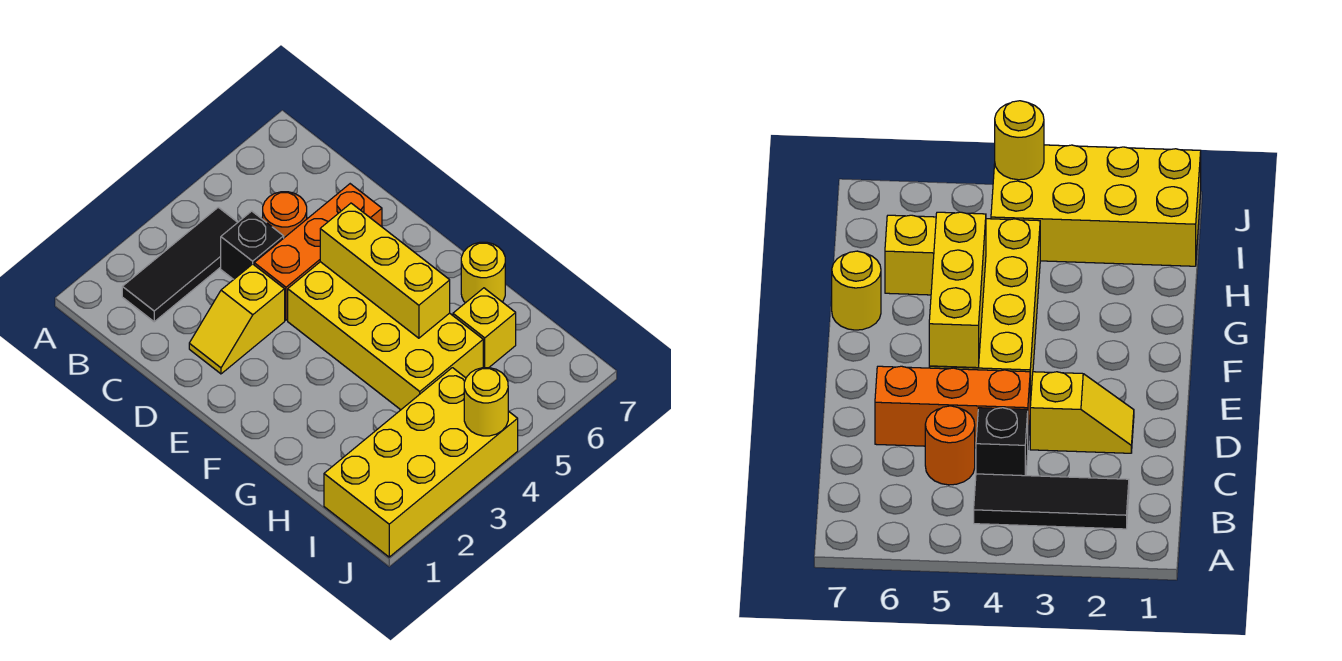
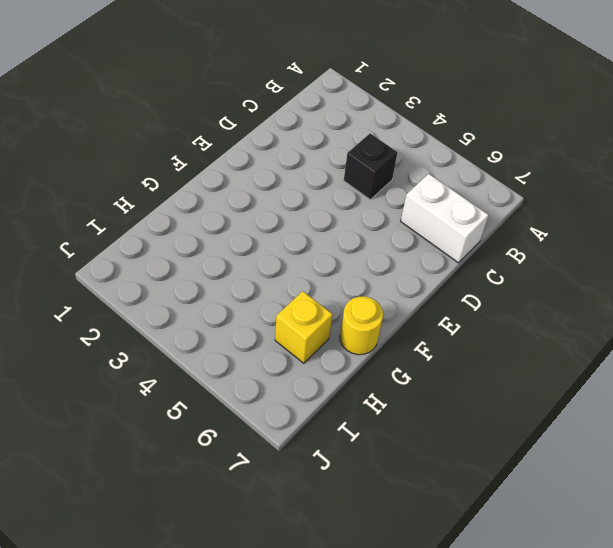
white 1x2 brick [401,174,489,263] -> none
none -> black 1x3 tile [122,207,238,322]
none -> orange 1x1 round brick [263,192,307,238]

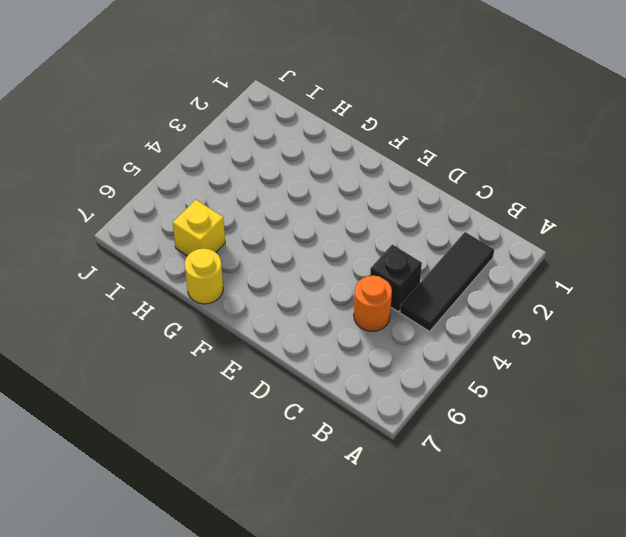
none -> yellow 1x2 slope [189,264,285,374]
none -> orange 1x3 brick [254,184,382,320]

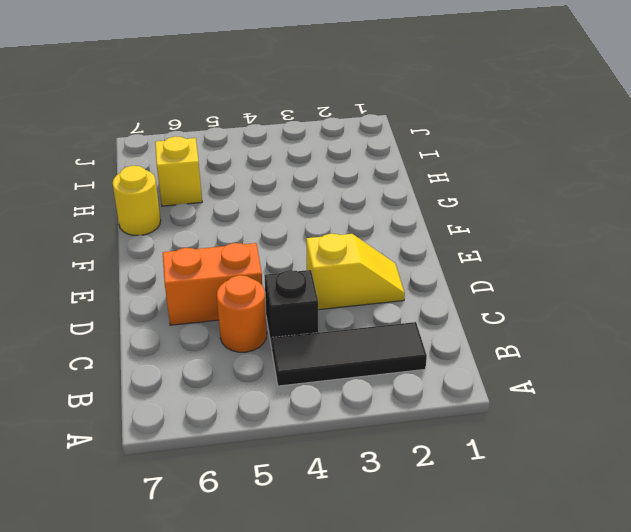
orange 1x2 brick [163,243,262,325] -> orange 1x3 brick [254,184,382,320]
none -> yellow 2x4 brick [288,262,483,410]
none -> yellow 2x4 brick [324,368,518,557]

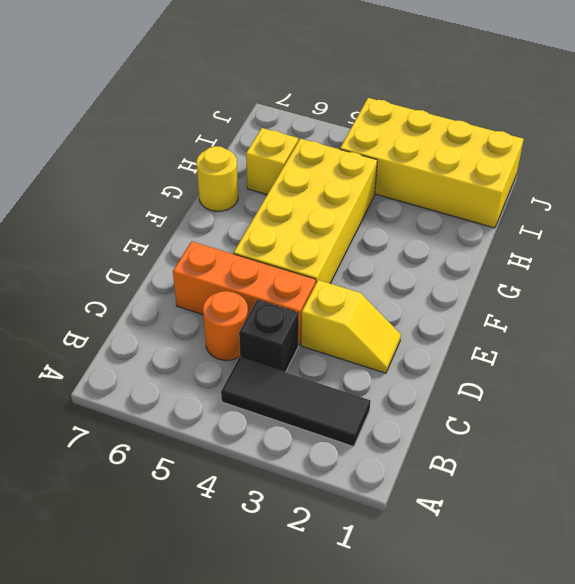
none -> yellow 1x3 brick [320,203,450,338]
none -> yellow 1x1 round brick [464,368,508,436]

